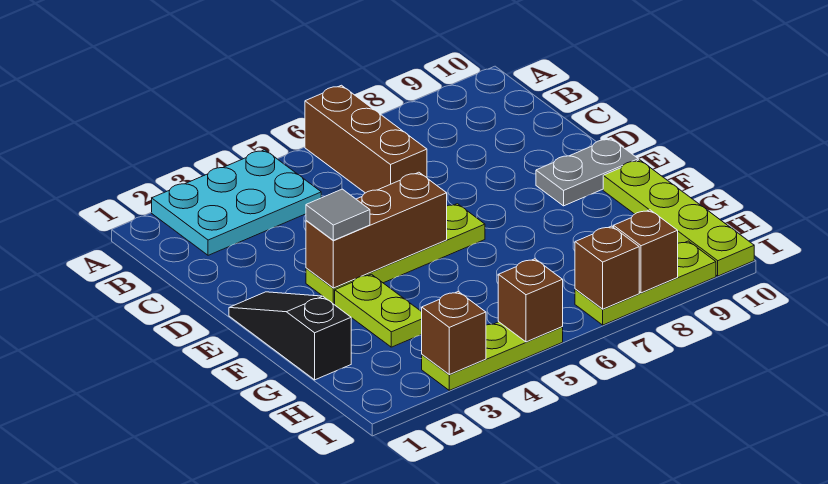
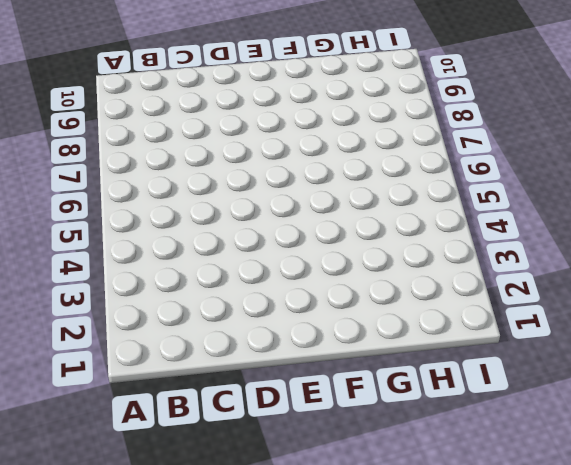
none -> cyan 2x3 plate [152,150,321,255]
none -> brown 1x3 brick [305,85,427,193]
none -> black 1x3 slope [229,292,351,380]

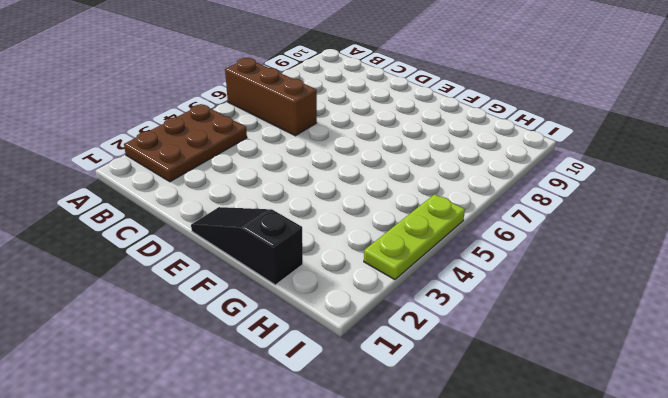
brown 2x3 plate [124,105,247,182] -> cyan 2x3 plate [152,150,321,255]
none -> lime 1x4 plate [306,204,485,304]
none -> grey 1x2 plate [536,138,638,206]
none -> lime 1x2 plate [335,274,422,347]

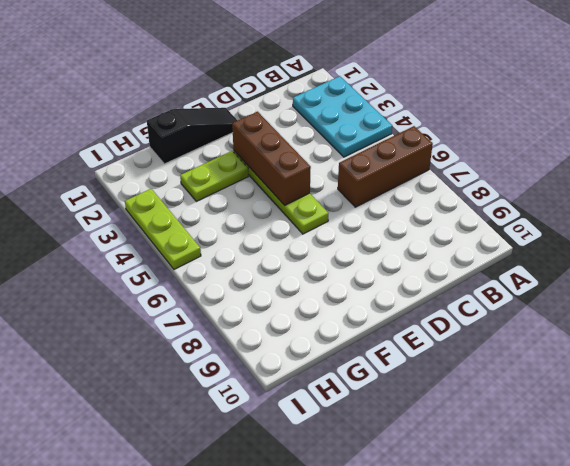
none -> grey 1x2 plate [536,138,638,206]
none -> lime 1x4 plate [603,160,754,276]
none -> lime 1x3 plate [575,241,716,325]

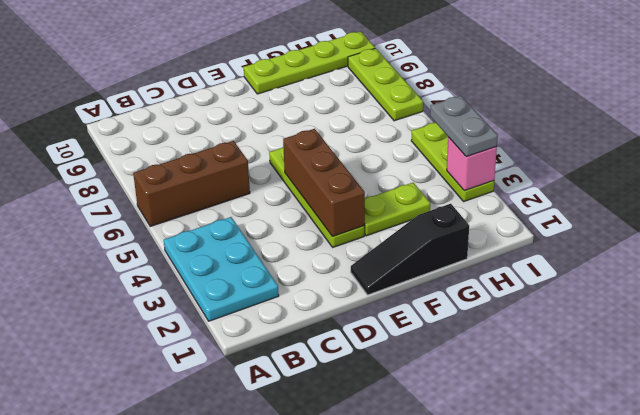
pink 1x1 brick [447,137,497,191] -> brown 1x1 brick [422,292,486,375]
grey 1x2 plate [430,96,498,157] -> grey 1x2 plate moved to [536,138,638,206]
none -> brown 1x1 brick [498,259,563,342]
none -> brown 1x1 brick [575,226,639,309]
none -> brown 1x1 brick [614,210,678,293]

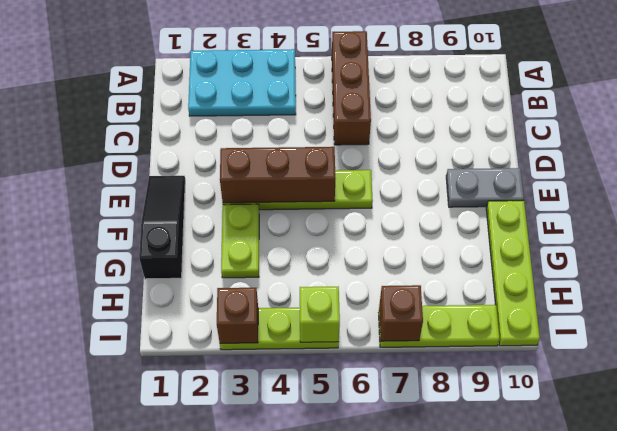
lime 1x1 brick [300,287,340,342] -> brown 1x1 brick [498,259,563,342]
none -> brown 1x1 brick [614,210,678,293]
none -> grey 1x1 tile [306,189,370,240]

